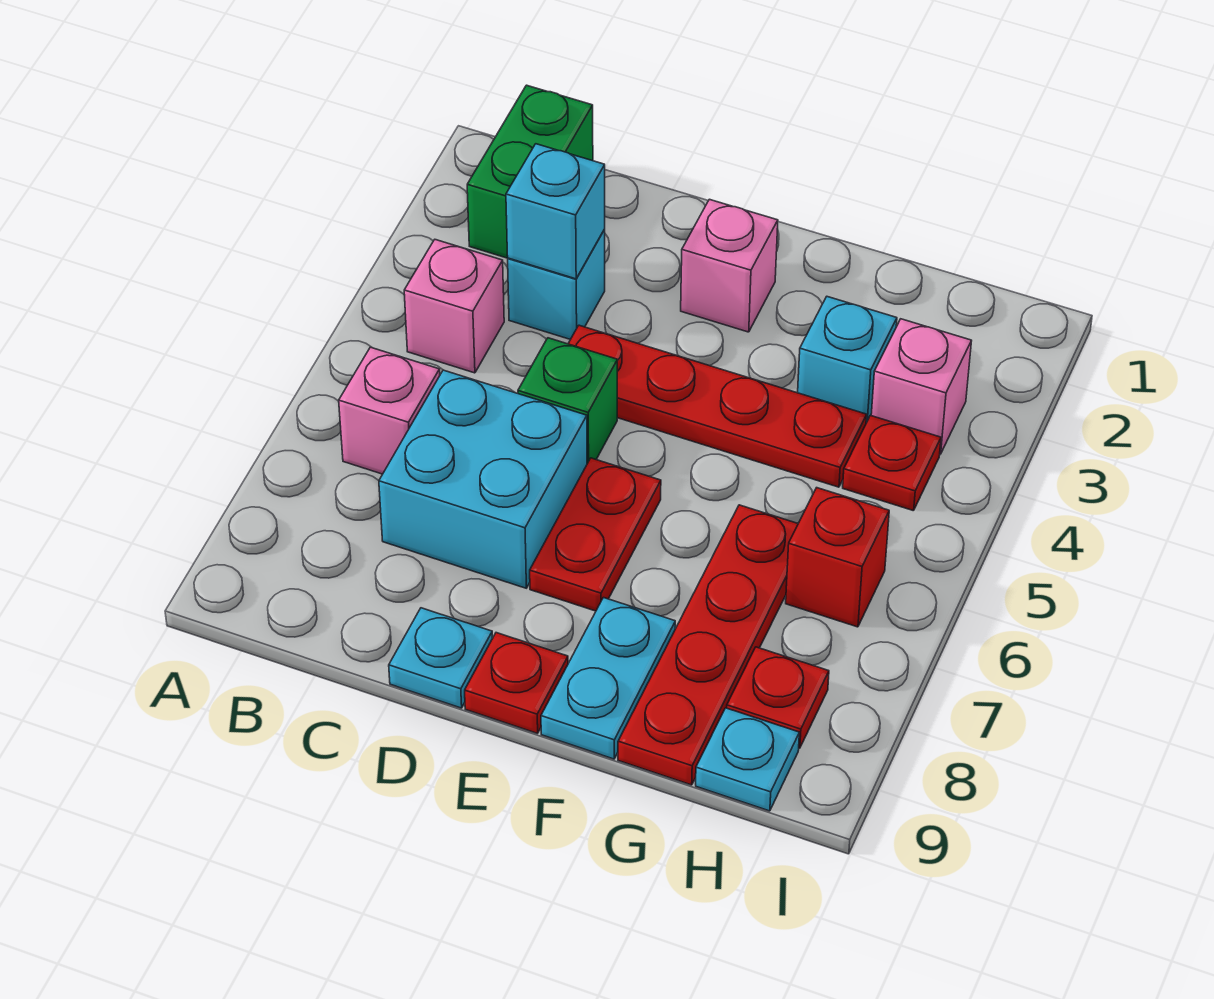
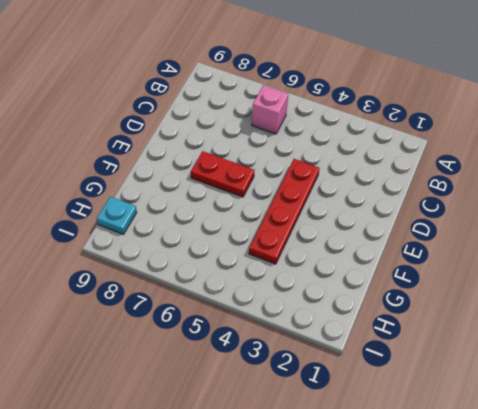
none -> green 1x2 brick [467,85,593,258]
none -> pink 1x1 brick [404,240,504,373]
none -> cyan 1x1 brick [508,229,605,339]

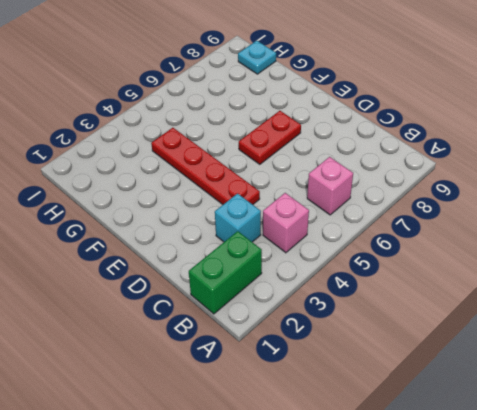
none -> cyan 2x2 brick [379,370,587,588]
none -> green 1x1 brick [518,338,618,464]
none -> cyan 1x1 plate [389,608,492,708]

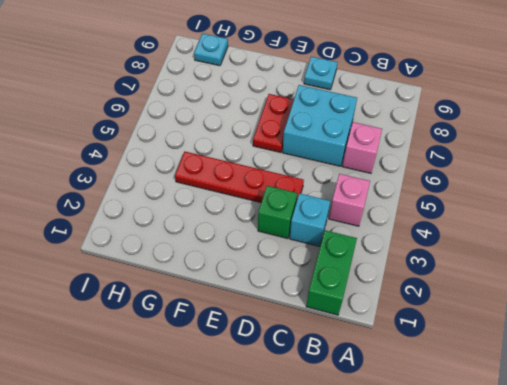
green 1x1 brick [258,186,298,239] -> green 1x1 brick moved to [518,338,618,464]
none -> pink 1x1 brick [681,199,778,332]
none -> red 1x1 plate [465,633,568,733]
none -> cyan 1x2 plate [541,598,675,759]

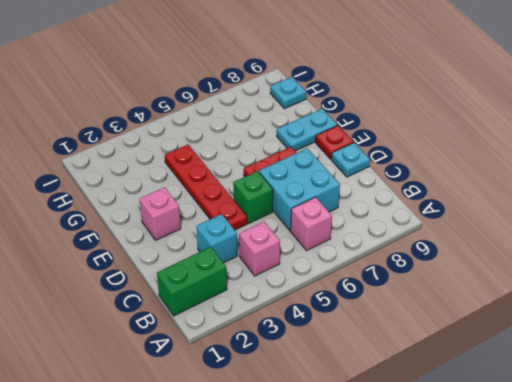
none -> cyan 1x1 brick [798,297,897,423]
none -> red 1x4 plate [618,505,798,785]
none -> pink 1x1 brick [871,319,971,454]

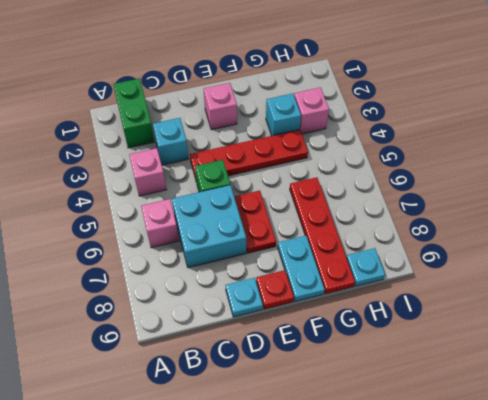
none -> red 1x1 plate [843,415,941,511]
none -> red 1x1 brick [786,488,889,627]
none -> red 1x1 plate [727,647,829,748]

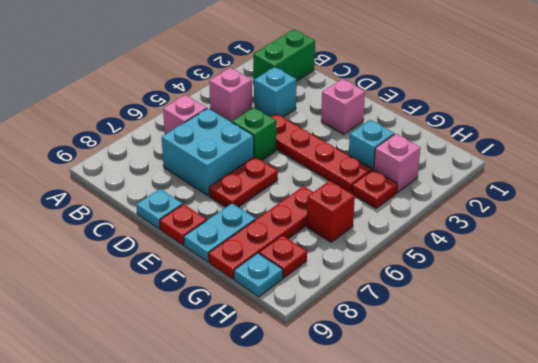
none -> cyan 1x1 brick [506,144,605,279]

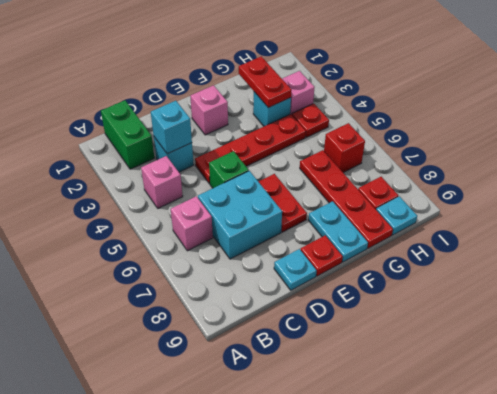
red 1x2 plate [239,56,291,108] -> none

